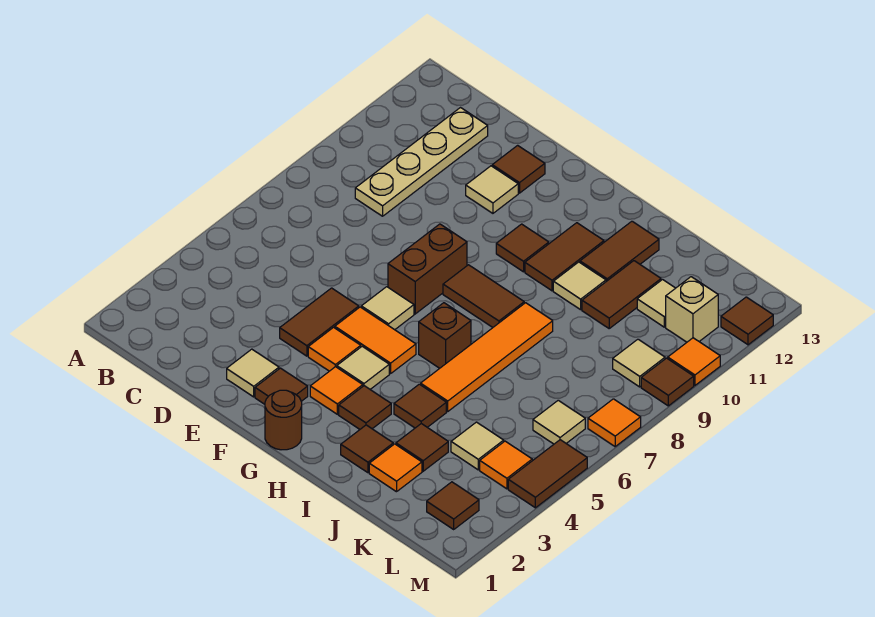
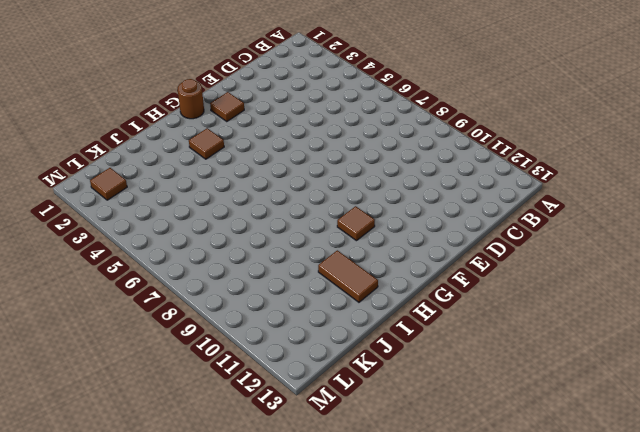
none -> tan 1x4 plate [355,108,488,216]
none -> tan 1x1 tile [227,349,279,397]
none -> brown 1x2 tile [280,288,359,356]
none -> tan 1x1 tile [466,166,518,213]

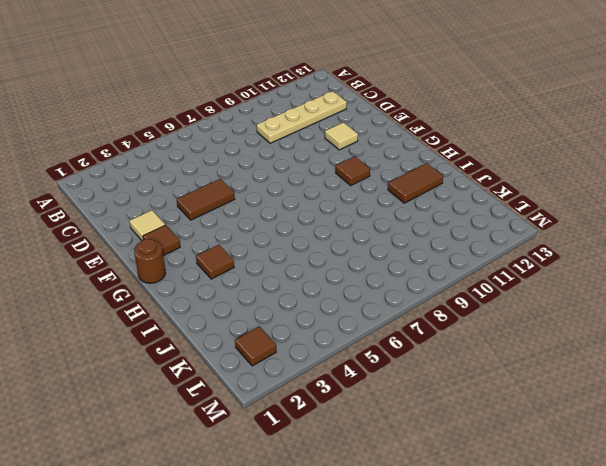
none -> brown 1x1 tile [492,145,545,193]
none -> orange 1x1 tile [308,327,361,371]
none -> orange 1x2 tile [335,307,416,374]
none -> tan 1x1 tile [361,287,414,330]

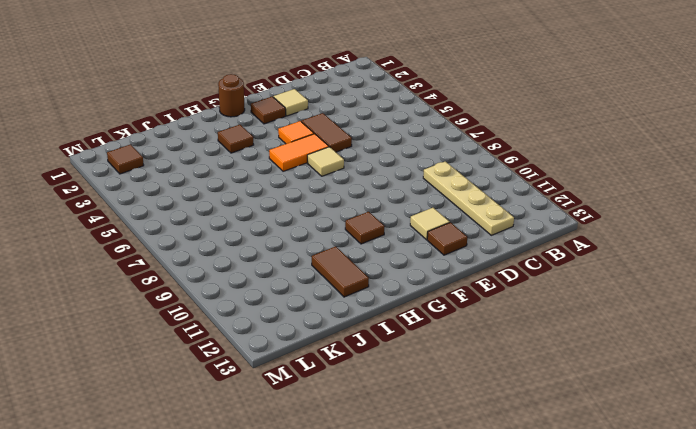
none -> brown 1x2 brick [388,224,467,314]
none -> orange 1x1 tile [310,367,363,414]
none -> tan 1x1 tile [337,346,389,389]
none -> brown 1x2 tile [443,265,524,327]

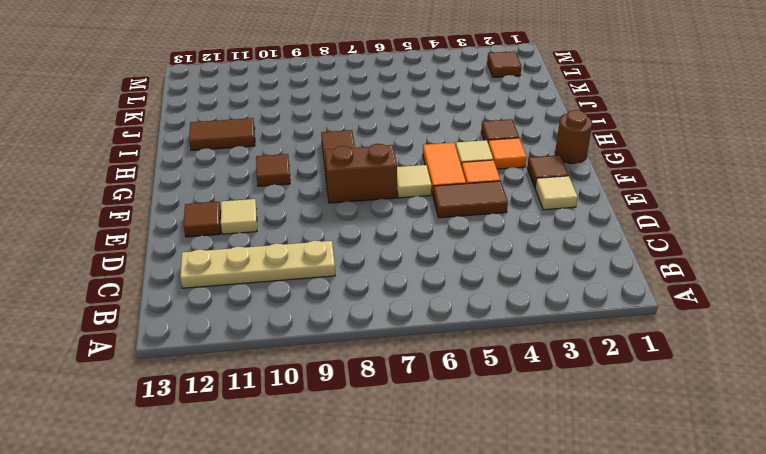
none -> brown 1x1 brick [419,303,471,368]
none -> brown 1x2 tile [525,223,604,291]
none -> brown 1x1 tile [341,425,393,473]
none -> brown 1x1 tile [394,384,446,428]

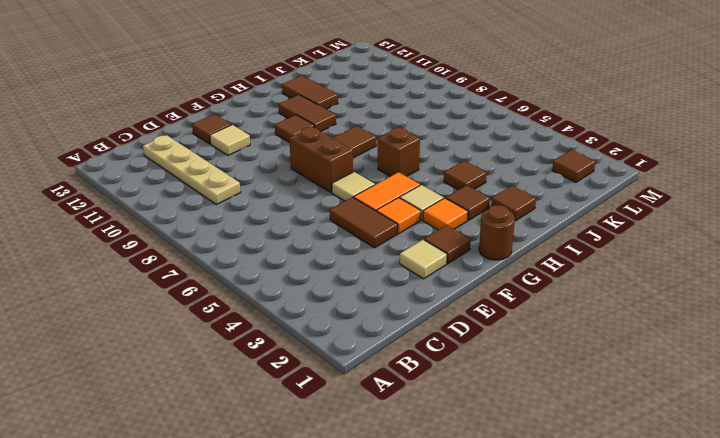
none -> orange 1x4 tile [421,303,553,411]
none -> tan 1x1 tile [553,262,606,310]
none -> orange 1x1 tile [369,444,422,492]
none -> brown 1x1 tile [396,424,448,471]

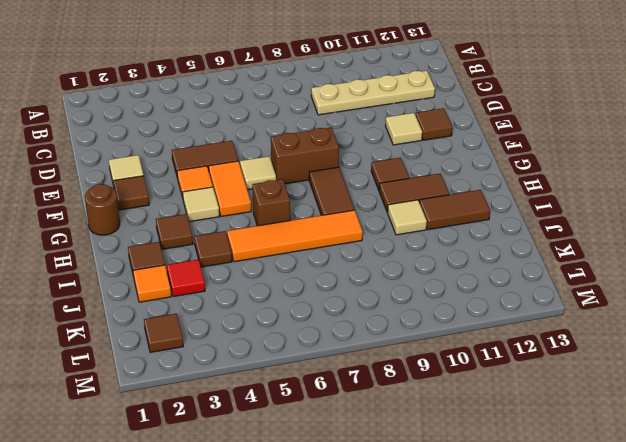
red 1x1 tile [167,260,205,297] -> brown 1x1 tile [396,424,448,471]
none -> orange 1x1 tile [310,367,363,414]
none -> brown 1x2 tile [582,261,661,328]
none -> tan 1x1 tile [451,422,504,470]
none -> tan 1x1 tile [637,280,675,327]

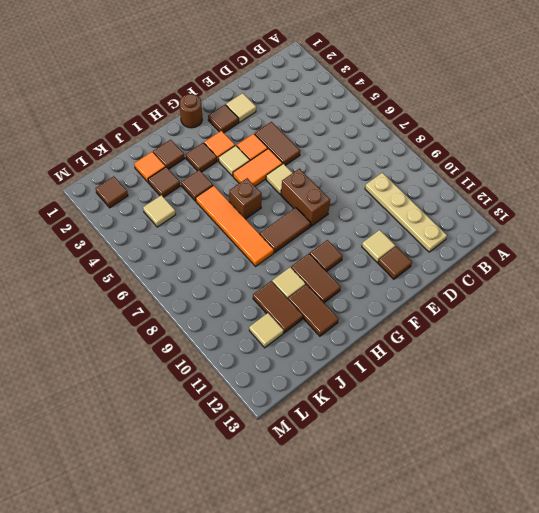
none -> orange 1x1 tile [480,441,532,489]
none -> tan 1x1 tile [533,400,585,444]
none -> tan 1x1 tile [613,339,665,387]
none -> tan 1x1 brick [666,277,718,342]

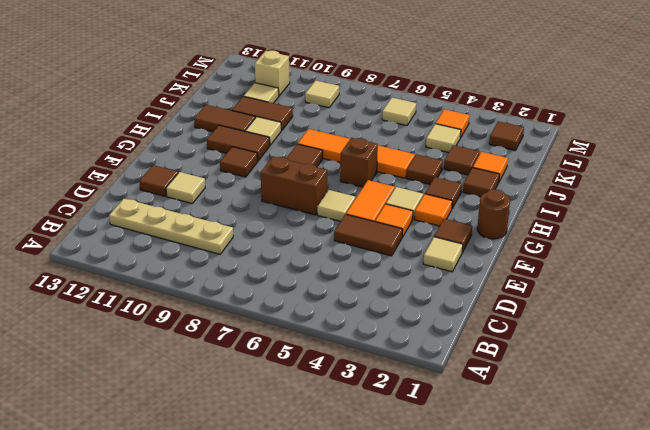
none -> brown 1x2 tile [508,440,587,508]
none -> orange 1x1 tile [588,399,641,446]
none -> brown 1x1 tile [641,358,694,406]
none -> orange 1x1 tile [668,338,720,385]

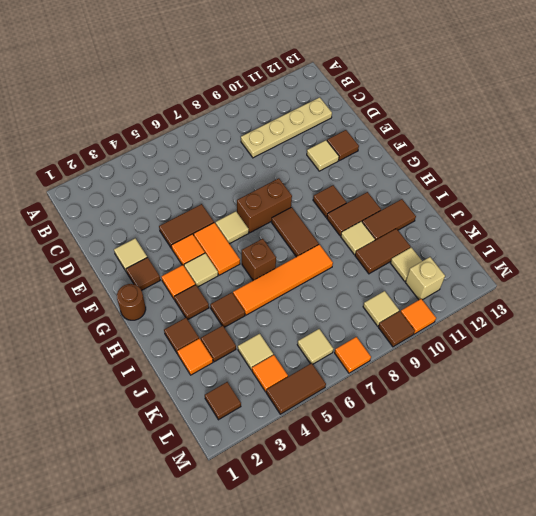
none -> brown 1x1 tile [721,297,773,345]

